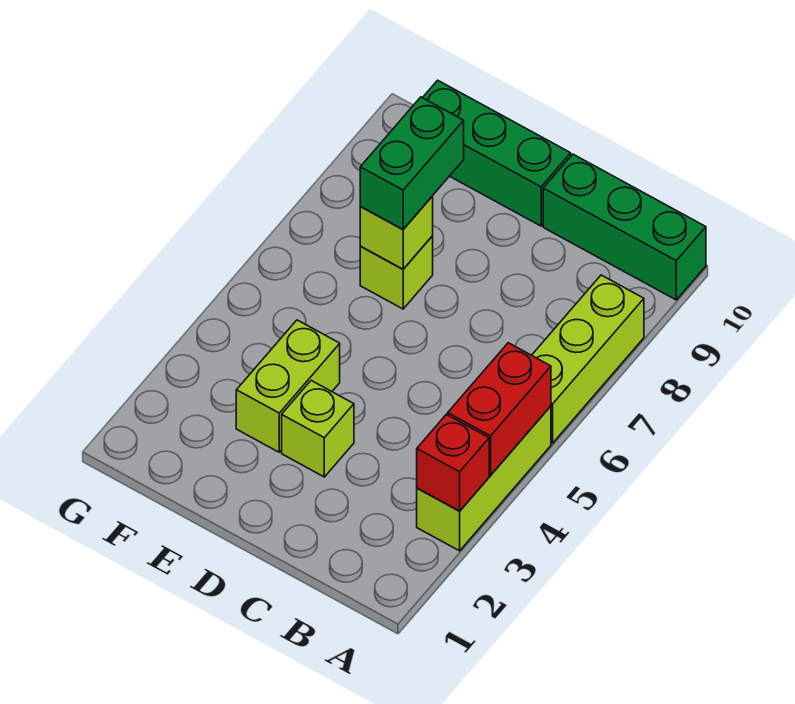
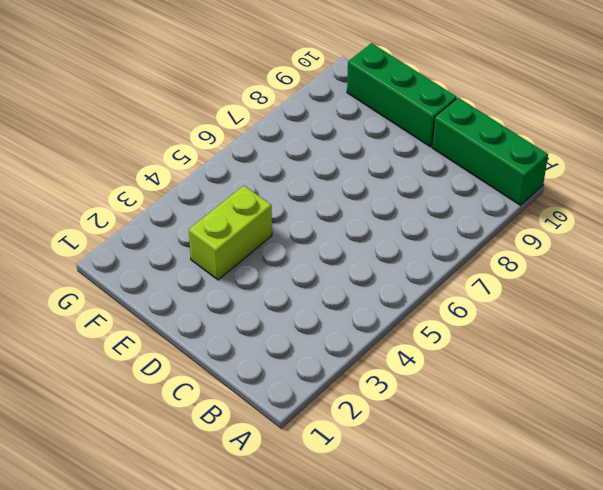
none -> lime 1x3 brick [417,406,551,551]
none -> lime 1x3 brick [532,275,644,443]

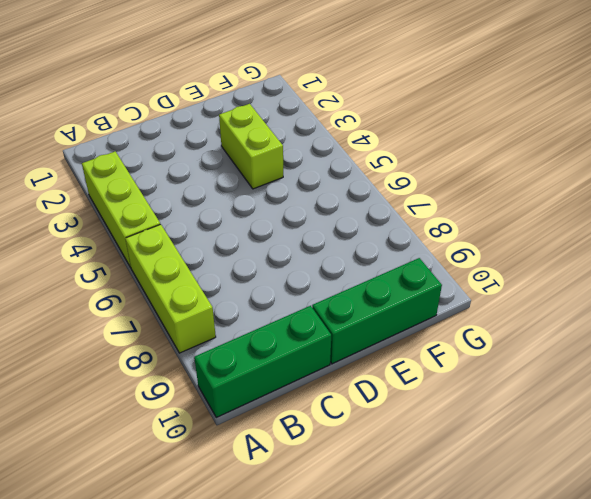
none -> lime 1x1 brick [282,381,354,477]
none -> lime 1x1 brick [360,236,433,309]

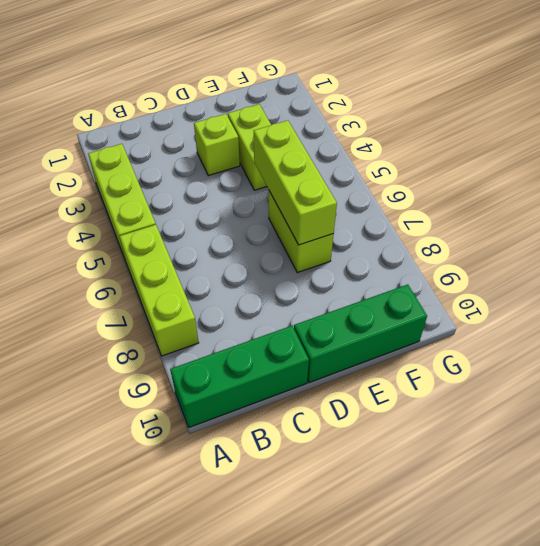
lime 1x3 brick [254,120,337,245] -> lime 1x1 brick [360,196,433,269]
lime 1x2 brick [269,191,334,273] -> lime 1x1 brick [360,236,433,309]
none -> red 1x1 brick [417,414,489,511]
none -> red 1x2 brick [448,343,551,475]

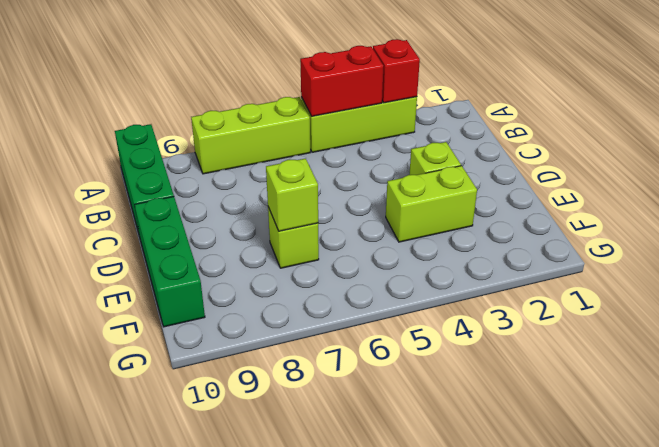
none -> green 1x2 brick [360,97,464,229]

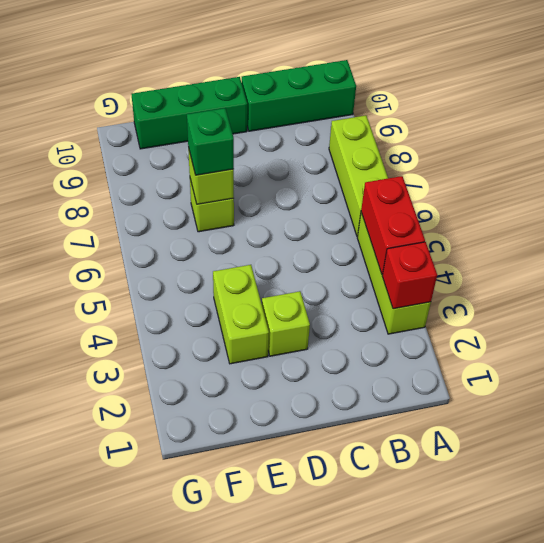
green 1x1 brick [187,108,234,175] -> green 1x2 brick [360,97,464,229]

